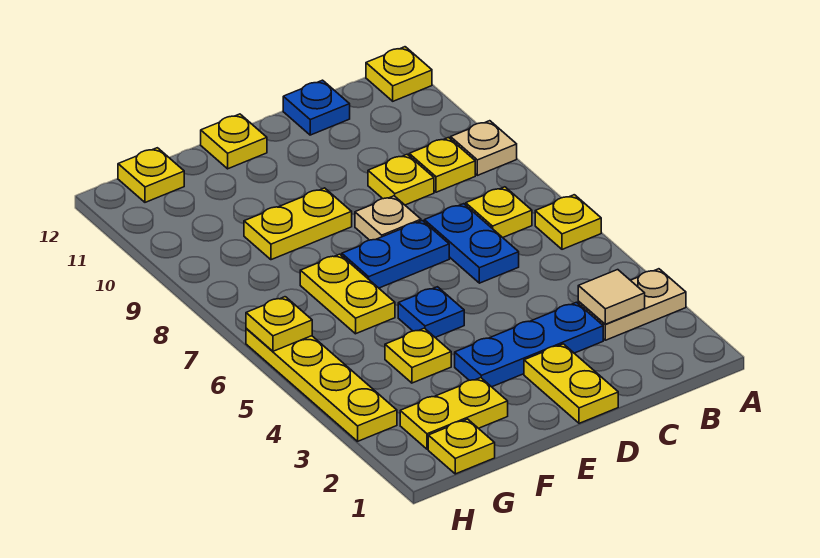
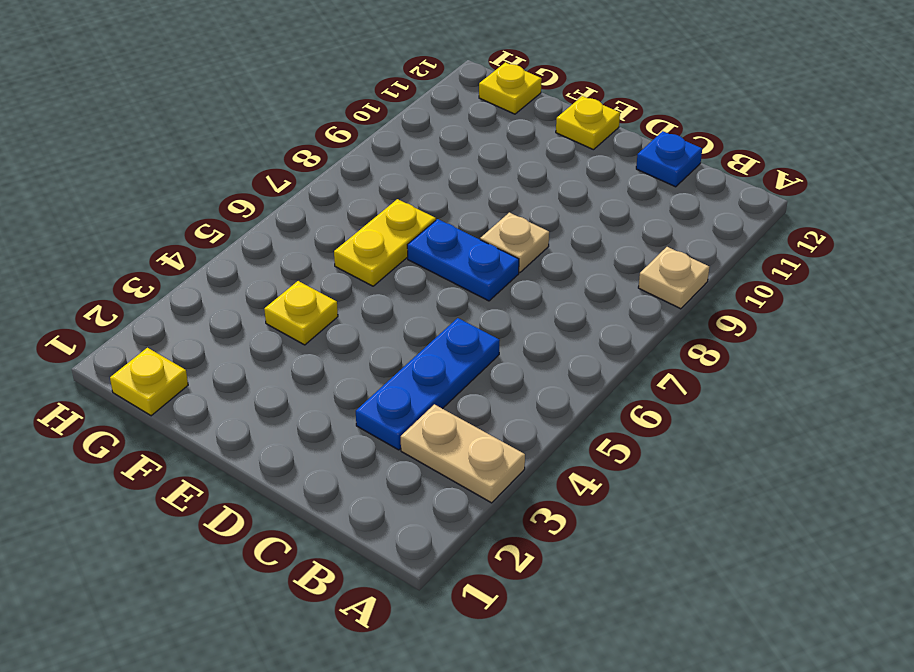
blue 1x3 plate [356,318,500,450] -> blue 1x3 plate turned to [455,302,603,387]
none -> yellow 1x1 plate [535,195,601,249]
none -> yellow 1x1 plate [366,47,432,101]
none -> yellow 1x1 plate [466,187,532,238]

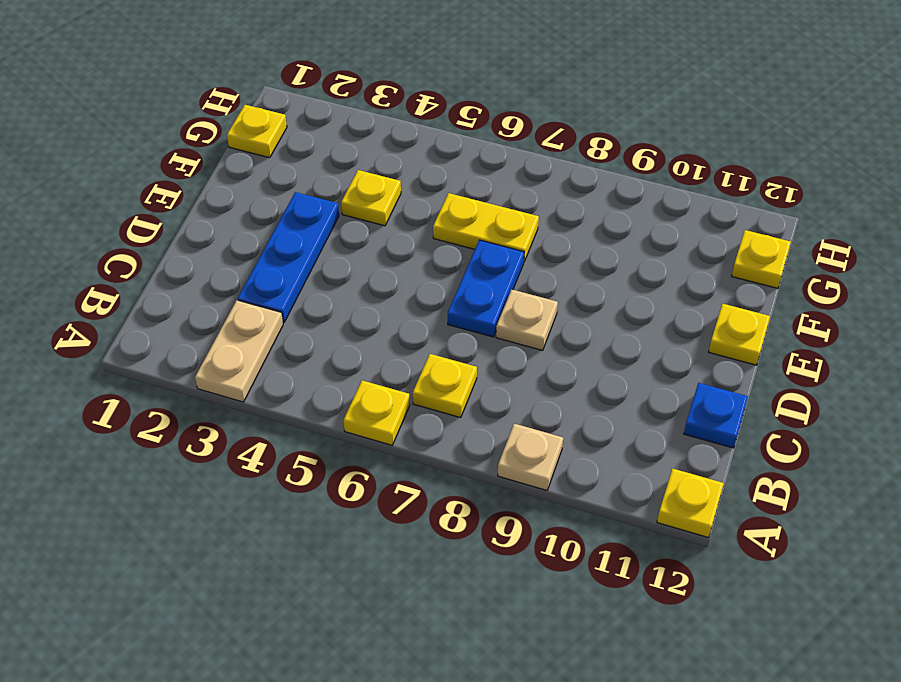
none -> yellow 1x1 plate [409,138,475,192]
none -> blue 1x2 plate [424,204,519,283]
none -> yellow 1x1 plate [368,154,434,205]

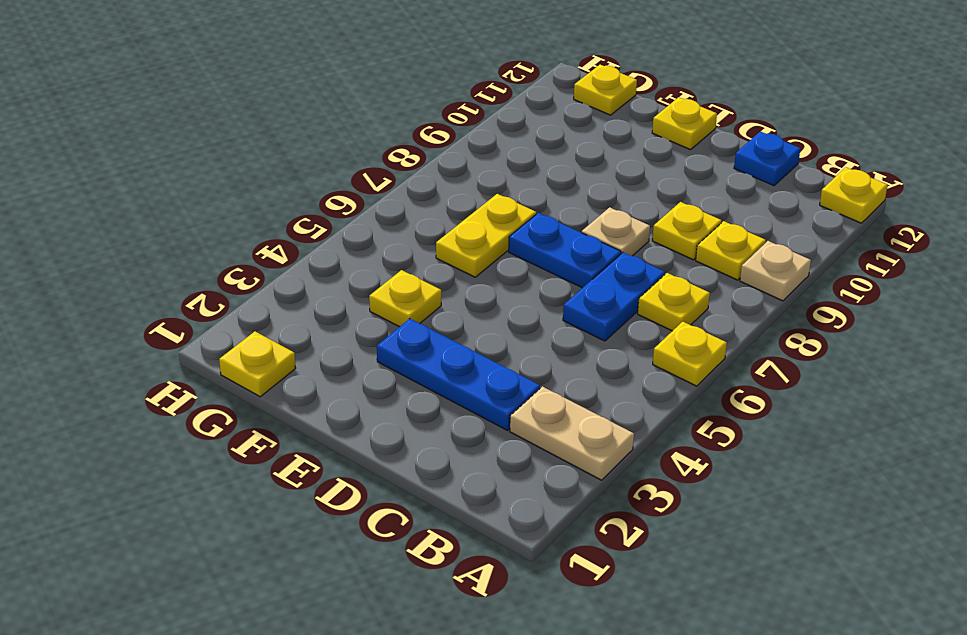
none -> yellow 1x2 plate [524,344,618,423]
none -> blue 1x1 plate [398,287,464,337]
none -> yellow 1x2 plate [244,188,352,260]

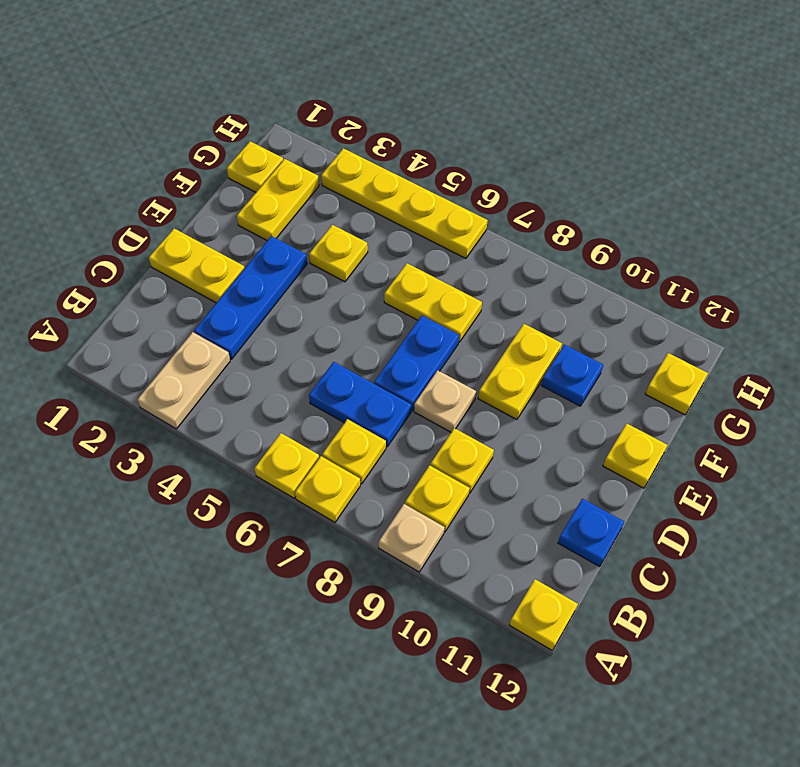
yellow 1x1 plate [295,456,360,522] -> yellow 1x1 plate moved to [246,297,312,351]
blue 1x1 plate [541,345,603,406] -> blue 1x1 plate moved to [398,287,464,337]
none -> tan 1x1 tile [578,270,645,324]

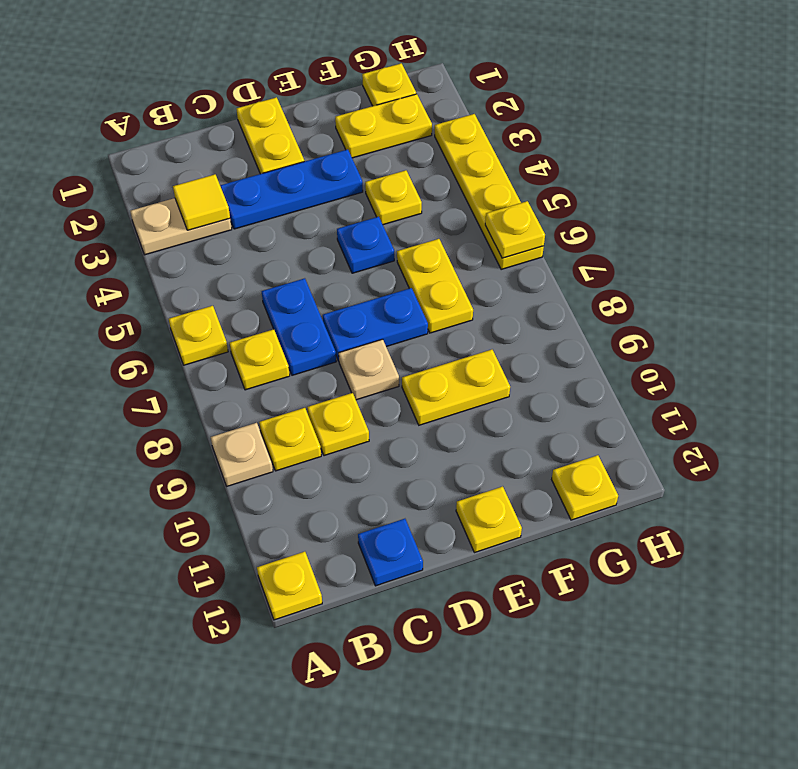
yellow 1x1 tile [173,174,230,230] -> tan 1x1 tile [578,270,645,324]

